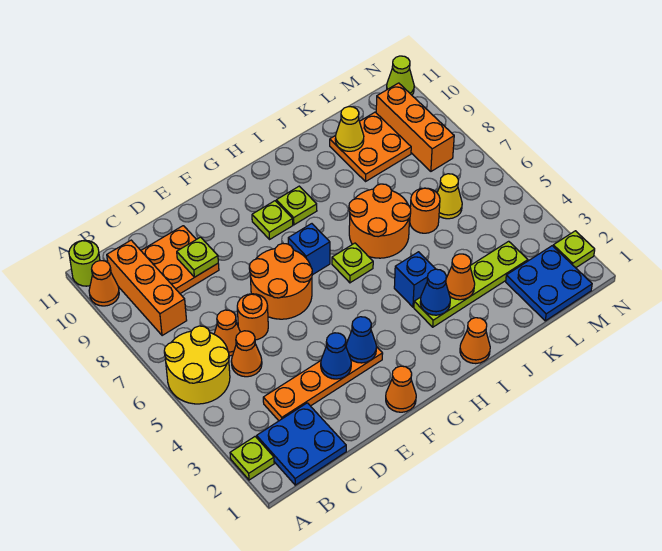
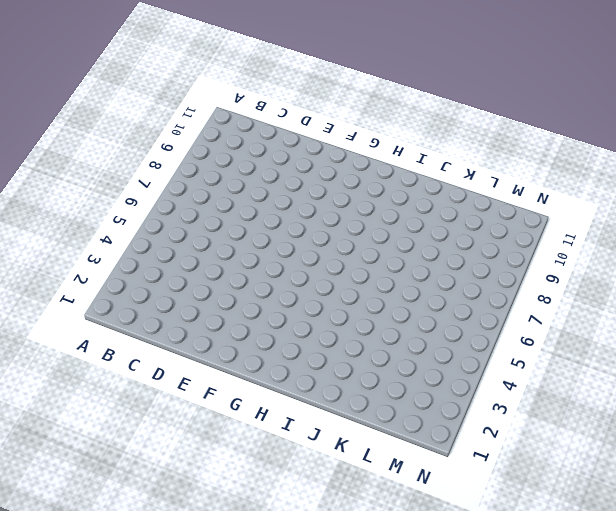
none -> lime 1x1 plate [230,436,274,480]
none -> yellow 2x2 round brick [164,326,230,404]
none -> orange 1x1 cone [89,261,119,306]
none -> lime 1x1 round brick [69,240,100,286]

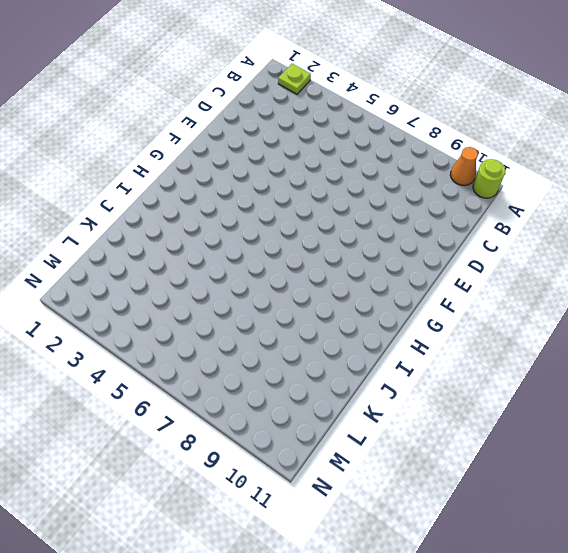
none -> yellow 2x2 round brick [164,326,230,404]
none -> blue 2x2 plate [257,403,346,485]
none -> orange 1x3 brick [107,240,187,336]
none -> orange 1x4 plate [263,347,383,421]

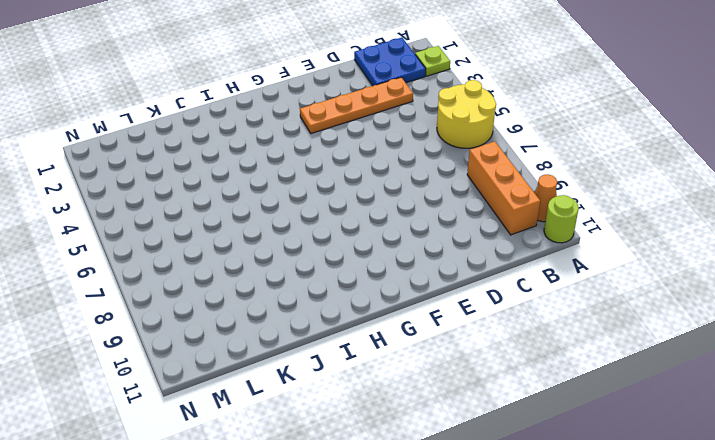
none -> orange 1x1 cone [231,331,262,377]
none -> orange 1x1 cone [214,310,240,356]
none -> orange 2x2 plate [141,226,219,294]
none -> orange 1x1 round brick [237,294,268,340]

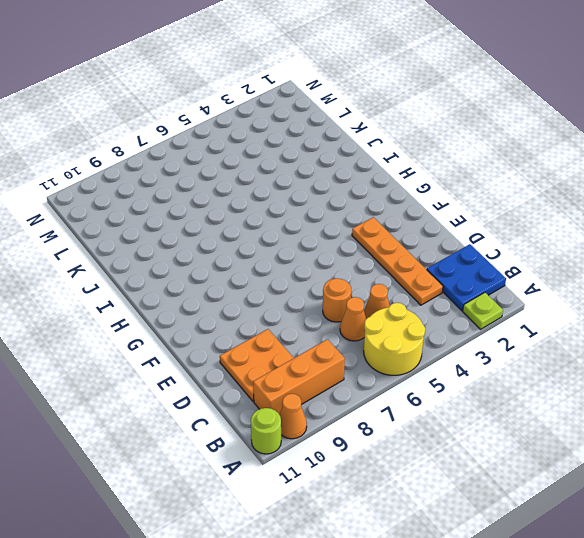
none -> orange 2x2 round brick [249,244,312,319]
none -> orange 1x1 cone [386,366,416,412]
none -> blue 1x1 brick [288,224,330,275]
none -> lime 1x1 plate [252,201,293,239]

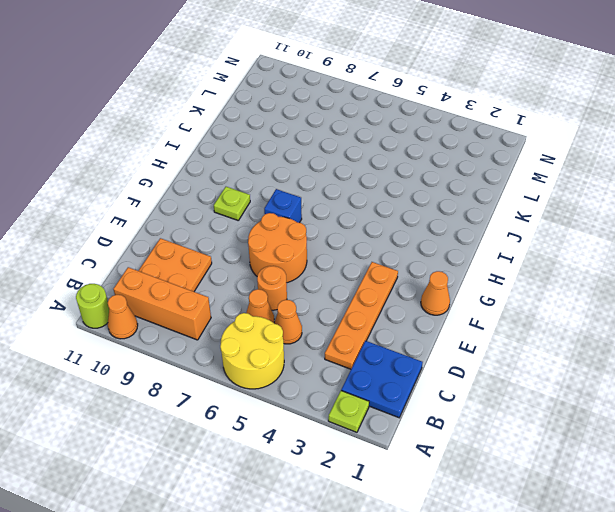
none -> lime 1x1 plate [332,243,373,283]
none -> lime 1x1 plate [276,186,317,225]
none -> orange 1x1 cone [460,318,490,364]
none -> lime 1x4 plate [414,241,528,327]

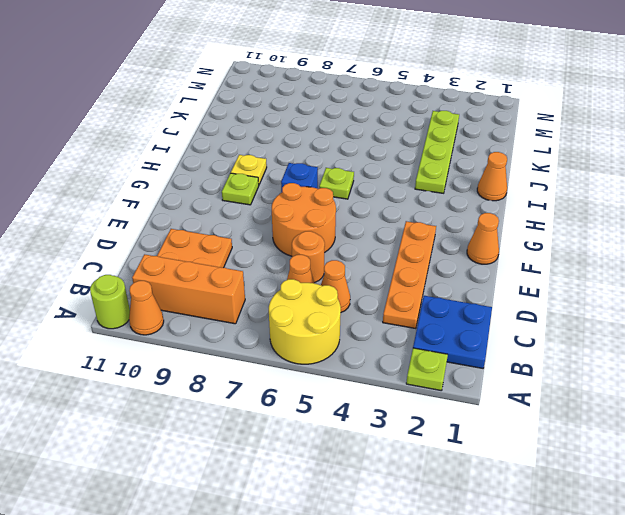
yellow 1x1 plate [231,155,267,184] -> lime 1x1 plate [276,186,317,225]
none -> blue 1x1 brick [394,252,435,307]
none -> orange 2x2 round brick [349,184,411,258]
none -> orange 1x1 round brick [410,188,440,233]
none -> orange 2x2 plate [330,112,411,181]

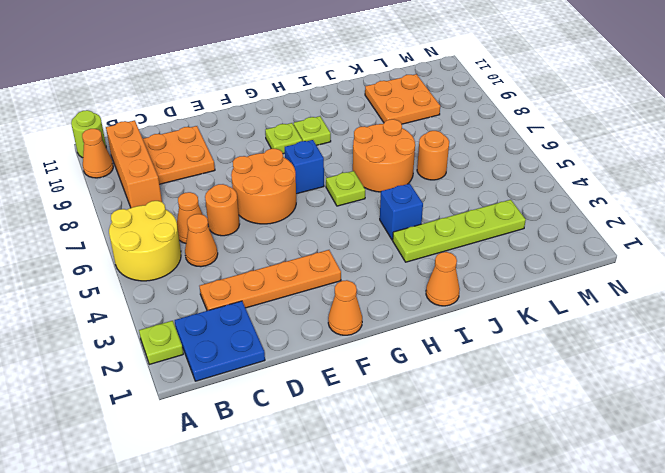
none -> blue 2x2 plate [506,246,592,321]
none -> yellow 1x1 cone [437,174,462,219]
none -> orange 1x3 brick [376,83,454,171]
none -> lime 1x1 plate [553,231,595,268]

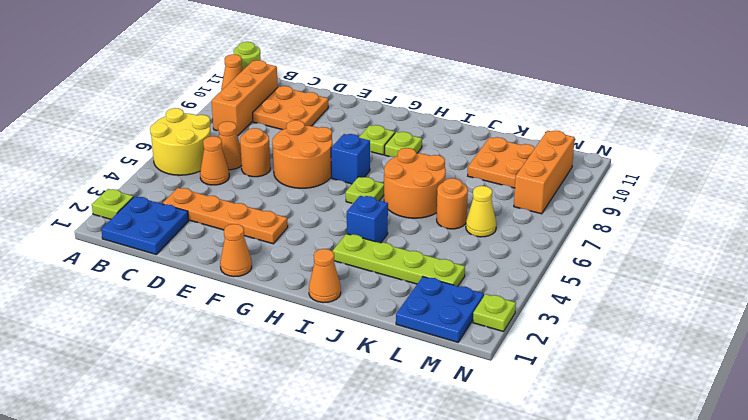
none -> lime 1x1 cone [387,56,414,95]
none -> lime 1x1 plate [177,237,218,277]
none -> blue 1x1 cone [321,333,351,379]
none -> blue 1x1 cone [346,317,376,363]

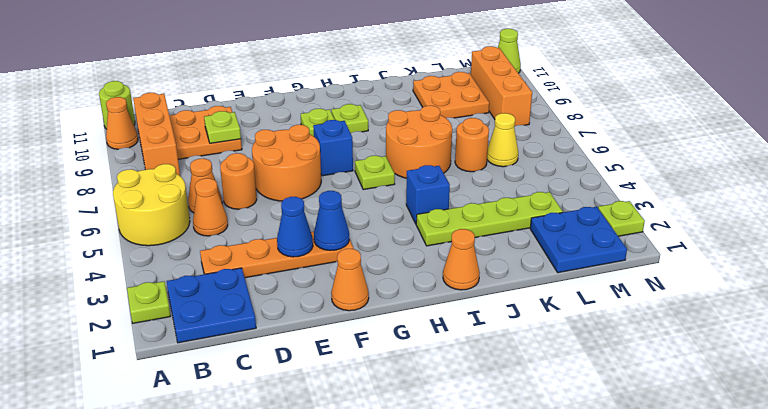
none -> blue 1x1 cone [420,269,450,315]
none -> orange 1x1 cone [446,254,475,300]
none -> yellow 1x1 cone [335,107,364,151]

